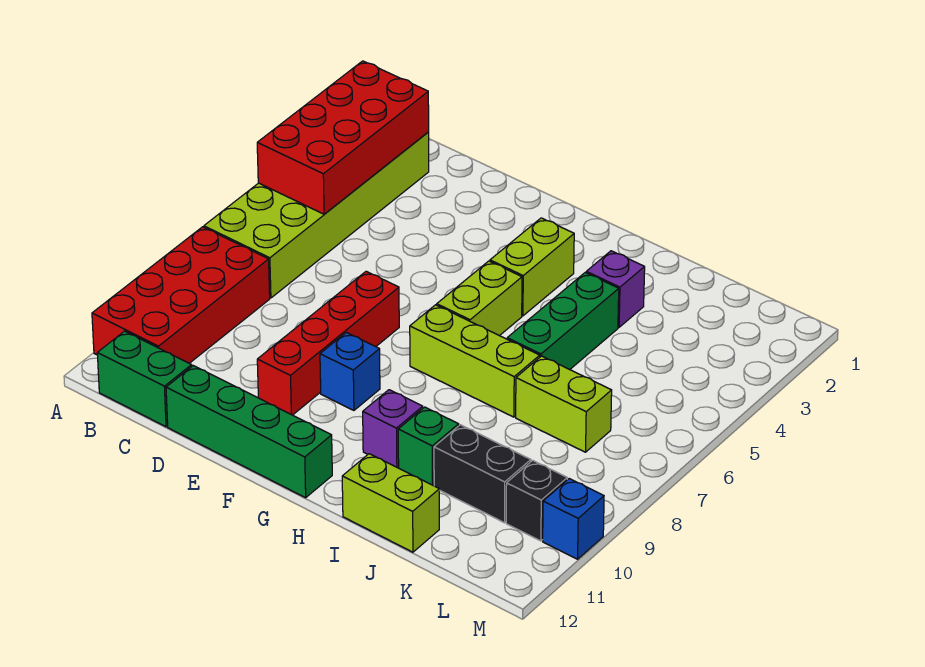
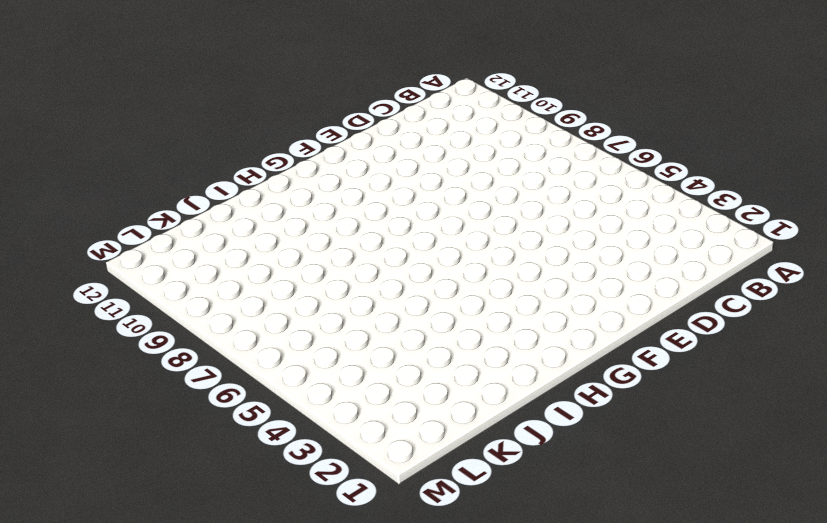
none -> lime 2x6 brick [204,132,429,298]
none -> red 2x4 brick [92,227,270,363]
none -> green 1x2 brick [97,331,192,427]

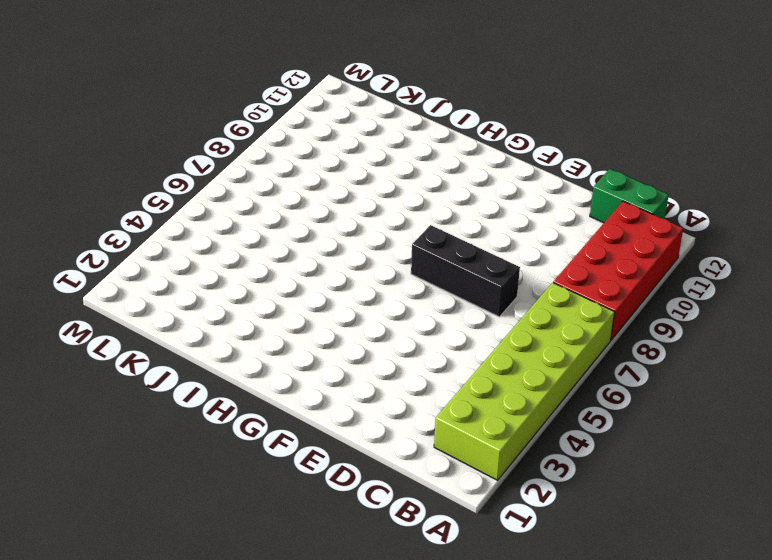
black 1x3 brick [411,225,520,317] -> red 1x4 brick [257,271,399,415]
none -> green 1x4 brick [166,366,332,498]
none -> blue 1x1 brick [320,332,380,410]
none -> lime 1x2 brick [490,218,574,316]

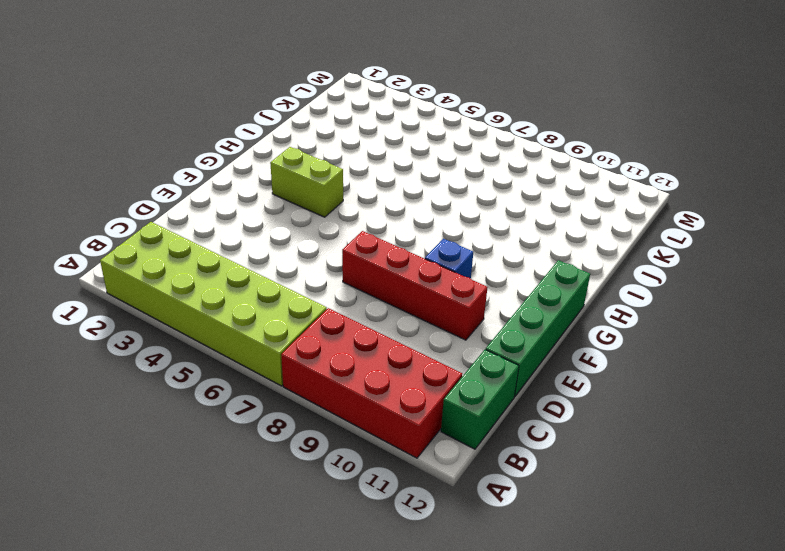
none -> lime 1x2 brick [437,261,522,336]
none -> lime 1x3 brick [410,305,540,417]
none -> purple 1x1 brick [363,390,423,468]

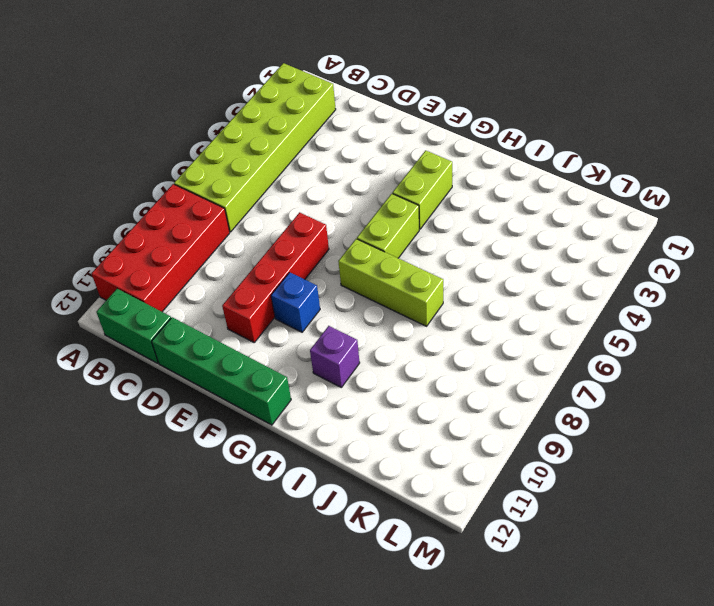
none -> purple 1x1 brick [586,251,645,327]
none -> green 1x3 brick [507,273,619,370]
none -> green 1x1 brick [398,407,459,486]

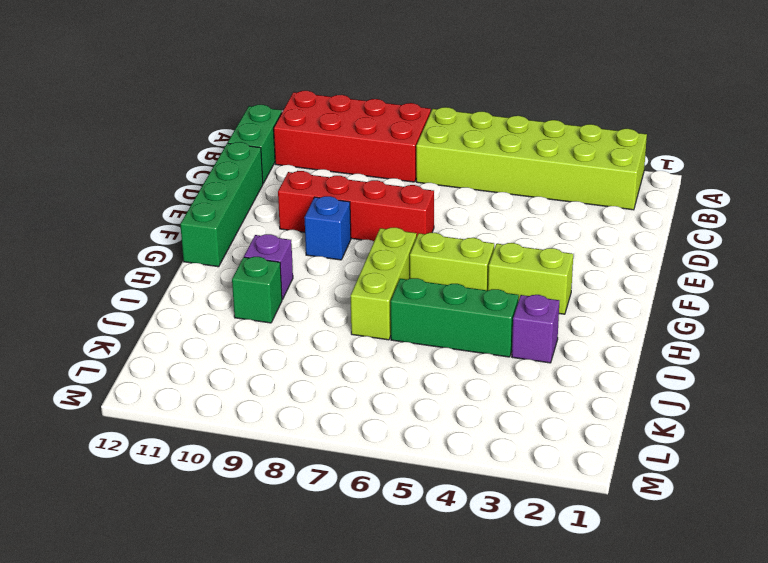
none -> lime 1x2 brick [342,454,439,552]
none -> lime 1x2 brick [516,356,612,452]
none -> black 1x2 brick [434,425,531,523]

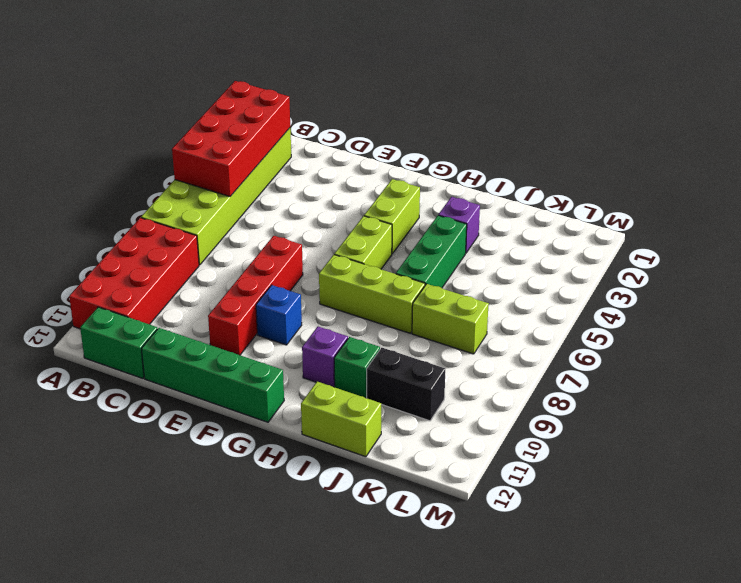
none -> black 1x1 brick [506,460,567,541]
none -> blue 1x1 brick [543,479,604,559]

